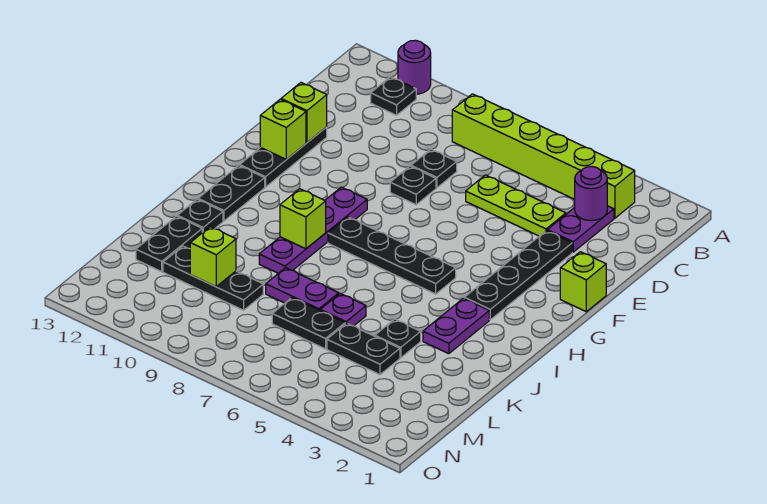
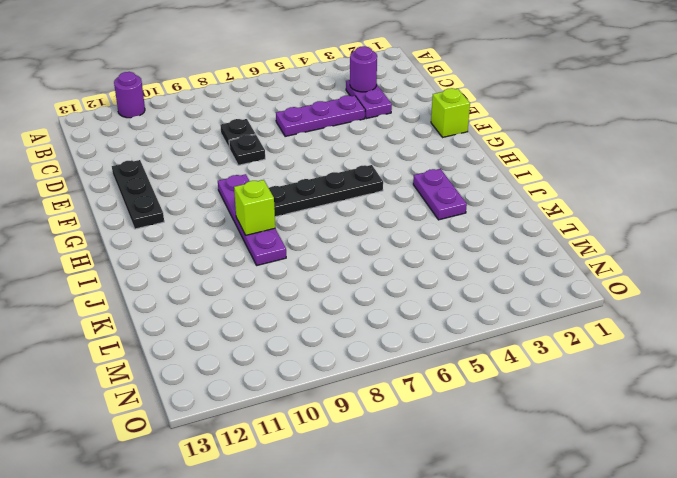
purple 1x3 plate [276,95,365,136] -> lime 1x3 plate [466,175,566,236]
none -> lime 1x6 brick [452,94,635,218]
none -> black 1x1 plate [371,77,416,115]
none -> black 1x4 plate [464,231,572,320]

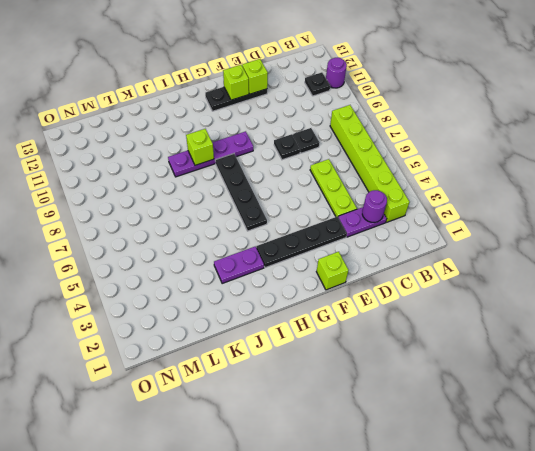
none -> black 1x2 plate [198,165,265,221]
none -> black 1x1 plate [177,199,223,233]
none -> black 1x1 plate [375,319,421,358]

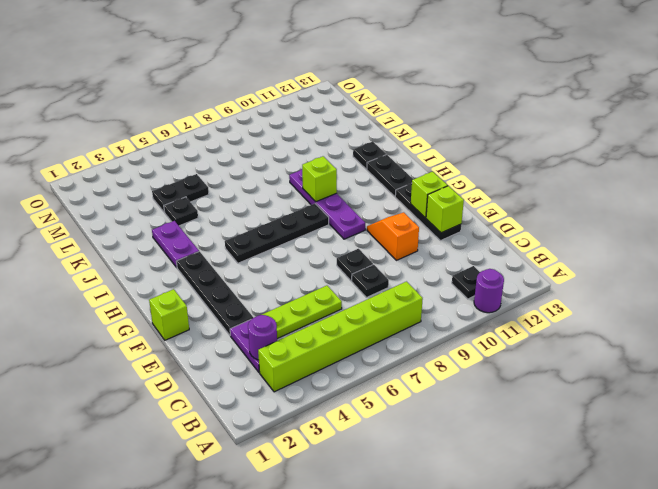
orange 1x2 slope [367,212,419,260] -> none
none -> purple 1x1 plate [320,294,366,326]
none -> purple 1x2 plate [266,268,339,310]
none -> black 1x2 plate [136,216,202,272]

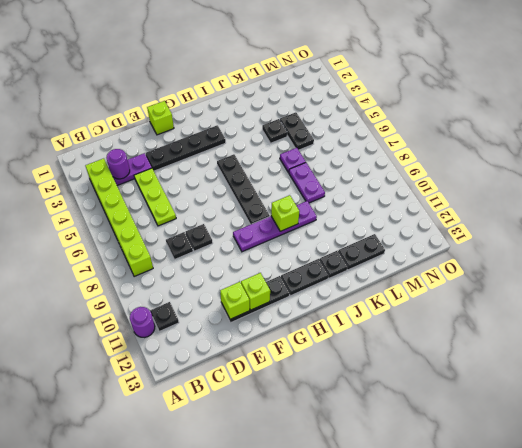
none -> purple 1x2 plate [423,298,489,354]
none -> black 1x2 plate [272,298,345,349]
none -> black 1x3 plate [163,246,263,310]

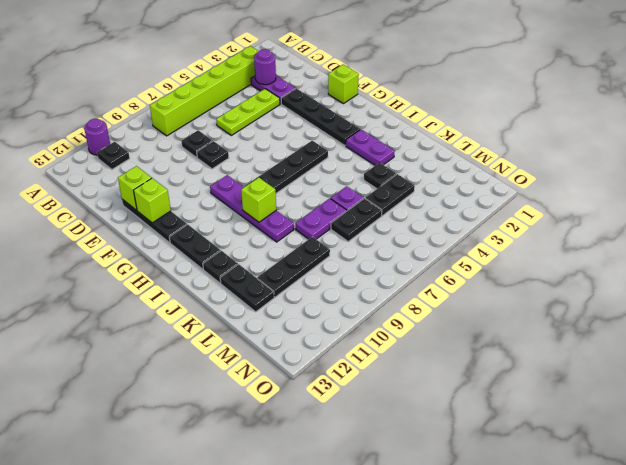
none -> lime 1x1 brick [190,227,236,287]

